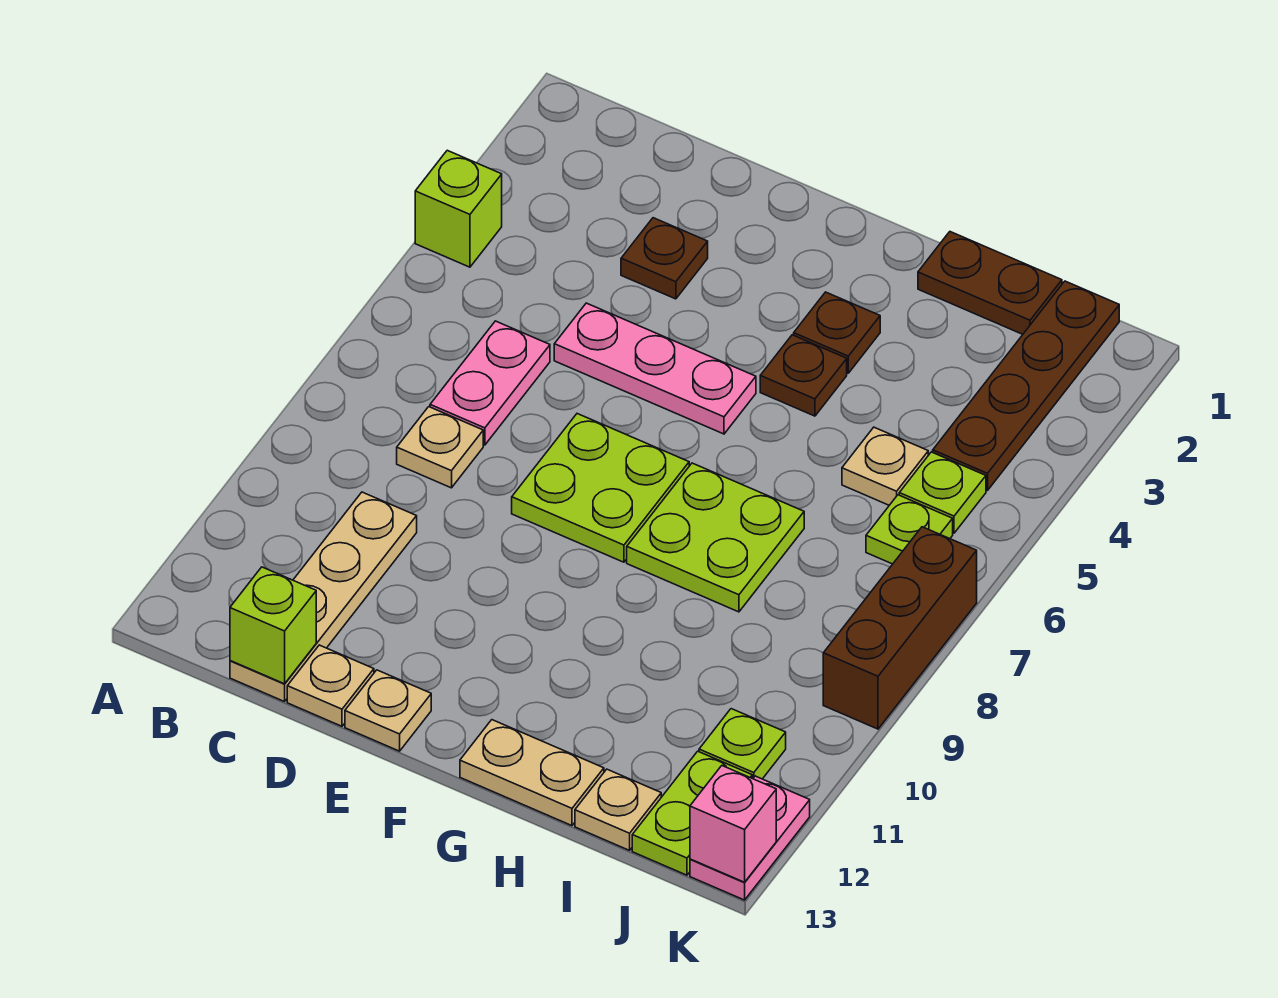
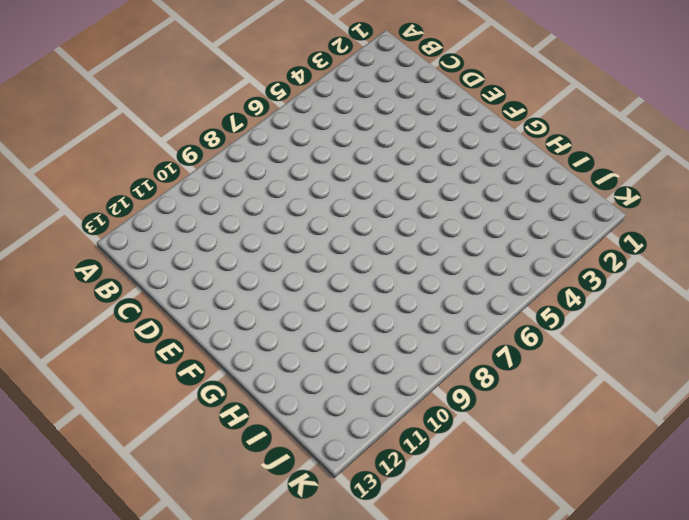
none -> lime 1x1 brick [415,150,502,267]
none -> pink 1x2 plate [430,321,550,445]
none -> tan 1x1 plate [397,407,483,488]

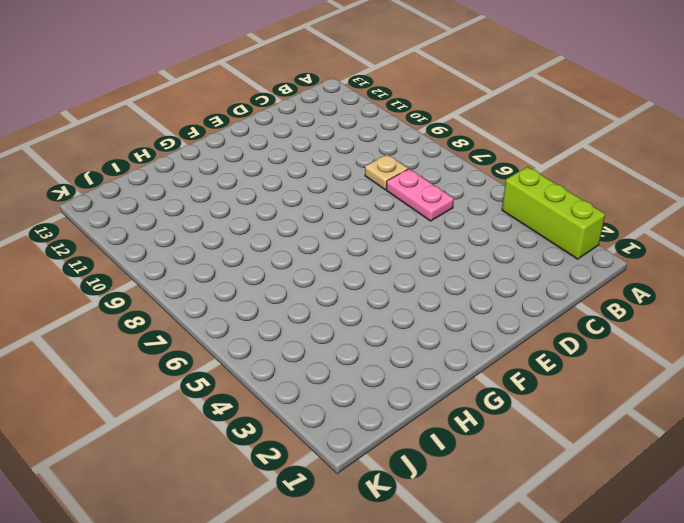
lime 1x3 brick [502,167,605,259] -> lime 1x1 brick [415,150,502,267]
none -> tan 1x4 plate [230,492,417,702]
none -> brown 1x1 plate [621,218,708,299]
none -> pink 1x3 plate [554,303,756,434]

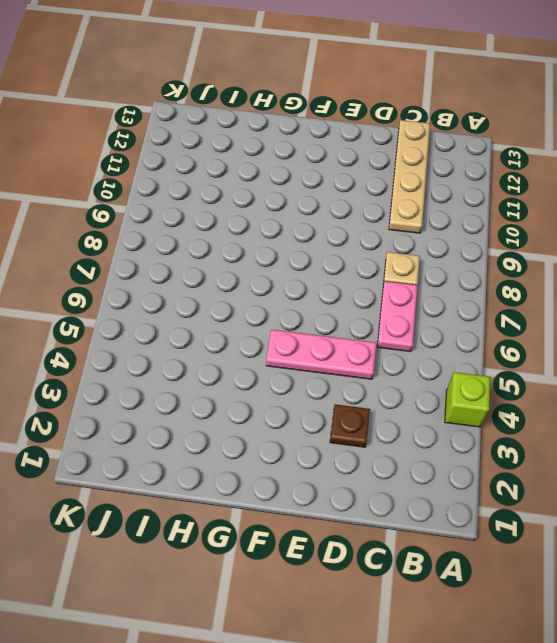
none -> tan 1x1 plate [287,645,374,726]
none -> lime 2x2 plate [512,414,689,562]
none -> tan 1x1 plate [345,670,431,751]

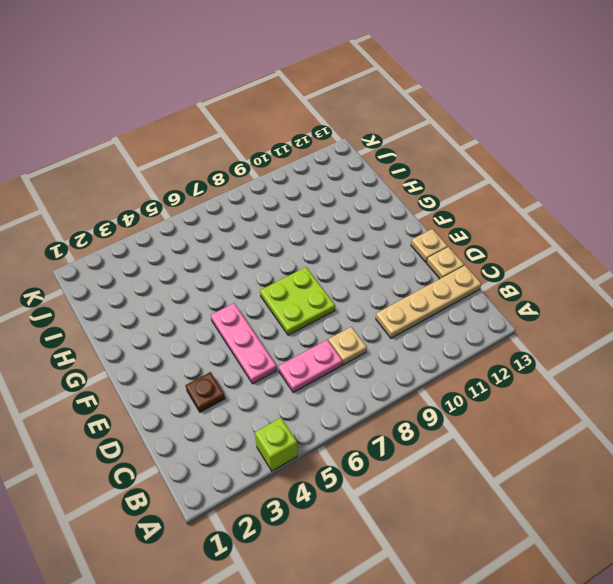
none -> brown 1x1 plate [794,292,880,373]
none -> brown 1x1 plate [760,335,847,416]
none -> lime 2x2 plate [627,463,804,612]

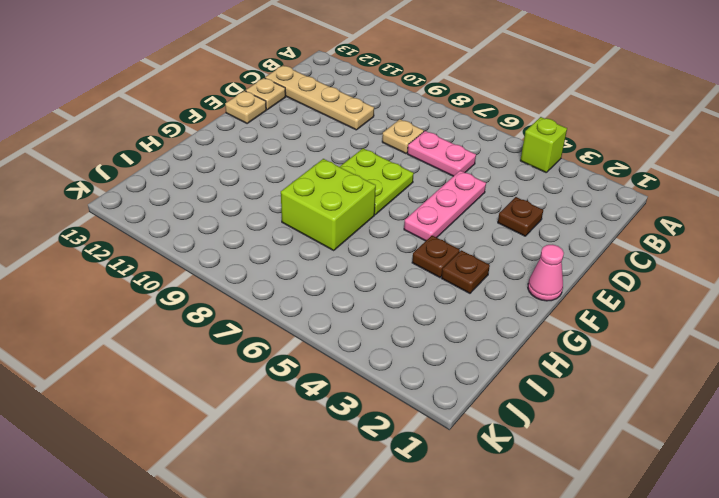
pink 1x1 cone [528,245,564,301] -> none
lime 2x2 brick [281,159,376,250] -> lime 2x2 plate [627,463,804,612]
none -> tan 1x2 plate [460,720,604,826]
none -> brown 1x2 plate [918,232,1062,334]
none -> tan 1x1 plate [842,427,928,505]

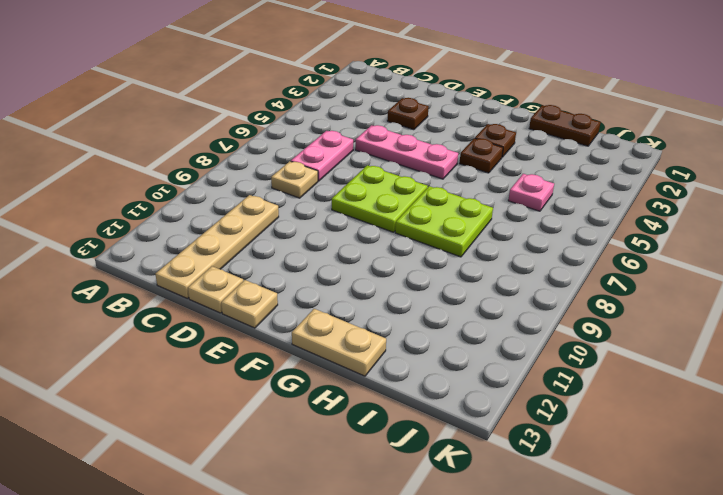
pink 1x1 plate [508,174,554,211] -> tan 1x1 plate [842,427,928,505]
none -> lime 1x1 brick [415,150,502,267]
none -> tan 1x1 plate [575,769,661,850]
none -> brown 1x4 plate [933,281,1119,491]

